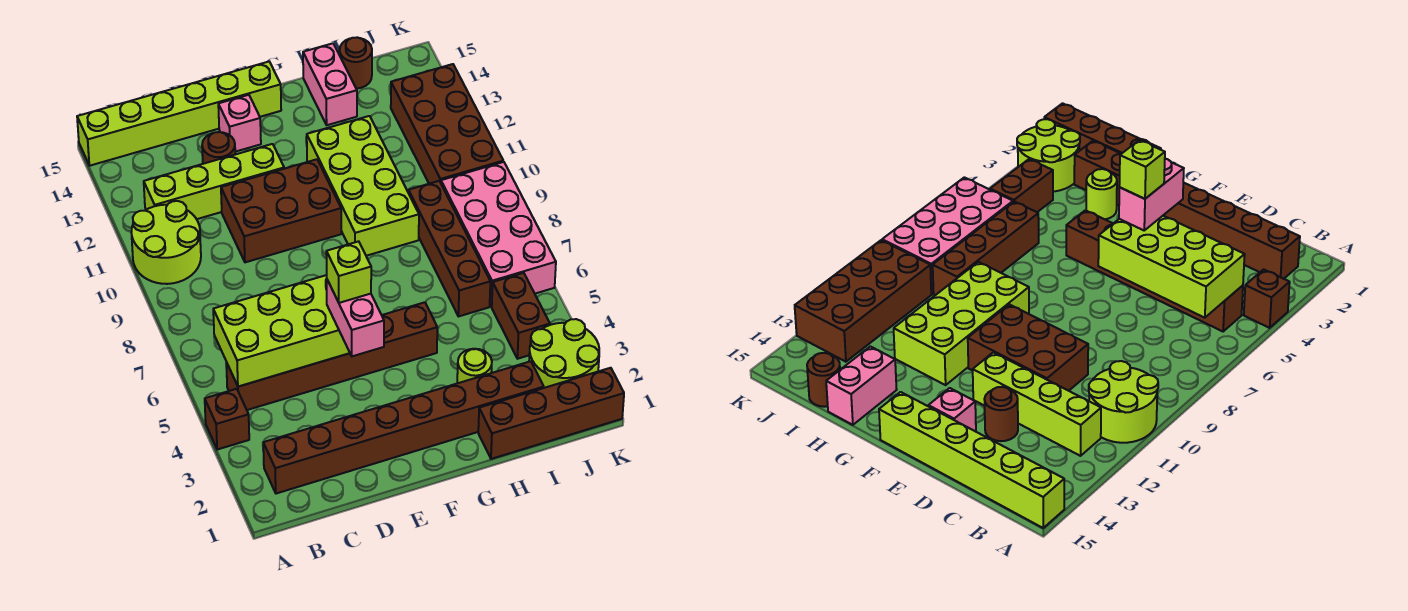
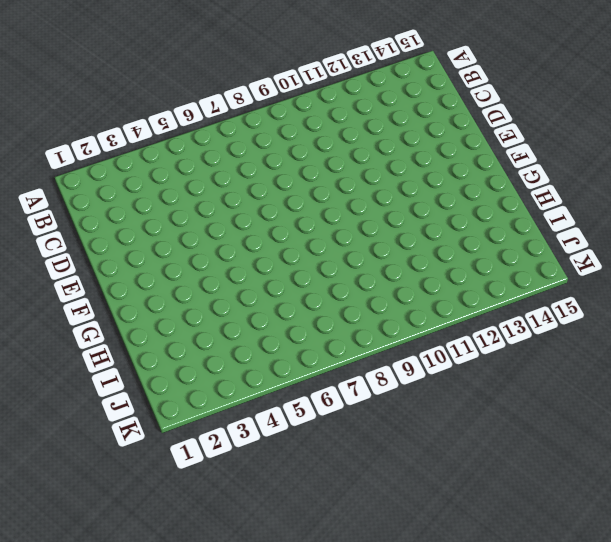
none -> brown 1x1 brick [205,389,249,450]
none -> lime 2x2 round brick [131,201,201,284]
none -> lime 1x6 brick [77,62,281,166]

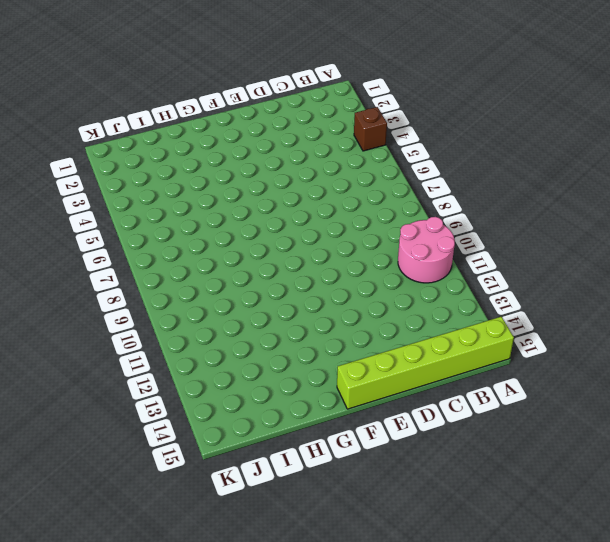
pink 2x2 round brick [398,217,455,283] -> lime 2x2 round brick [131,201,201,284]
none -> brown 1x8 brick [263,361,544,494]
none -> brown 1x6 brick [226,302,437,410]
none -> lime 1x4 brick [144,144,284,219]

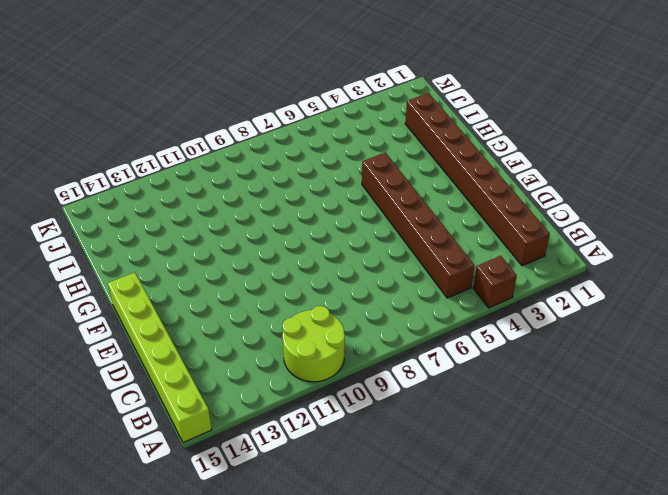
none -> lime 1x4 brick [144,144,284,219]
none -> brown 2x3 brick [221,159,341,262]
none -> brown 1x1 round brick [202,132,235,164]

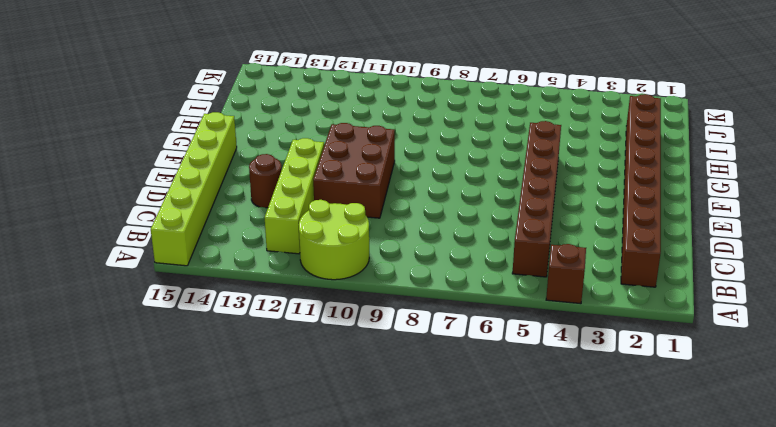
none -> pink 1x1 brick [218,95,261,152]
none -> lime 2x4 brick [307,116,419,256]
none -> brown 1x4 brick [478,368,624,459]

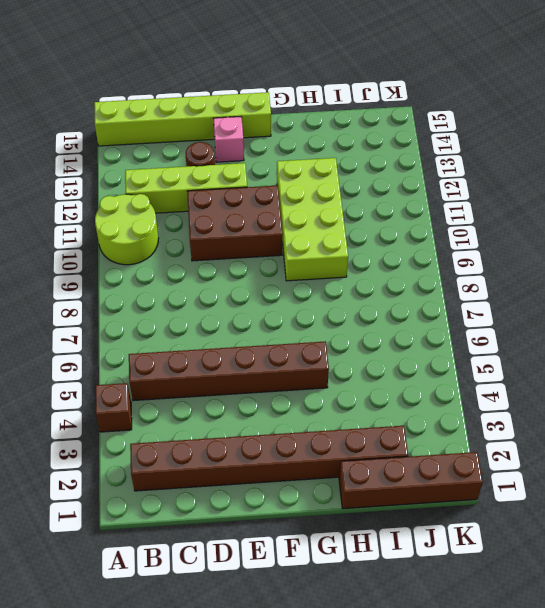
none -> lime 1x1 round brick [457,349,492,383]
none -> pink 1x2 brick [303,43,357,125]
none -> brown 1x4 brick [409,181,490,317]

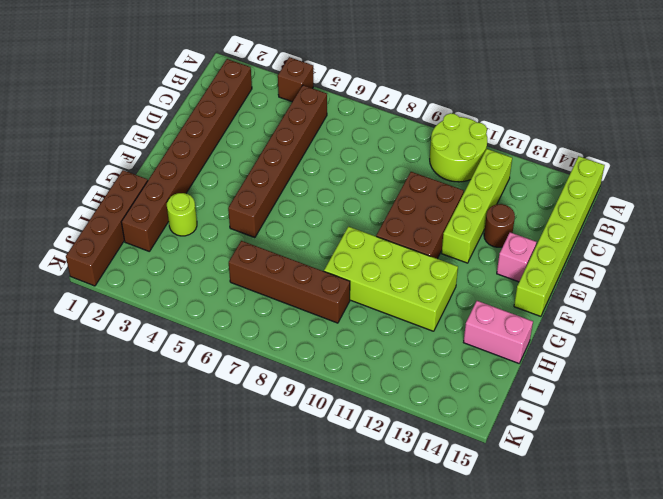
none -> brown 1x1 round brick [340,37,372,89]
none -> lime 2x2 round brick [529,319,599,388]
none -> brown 1x2 brick [492,273,550,359]

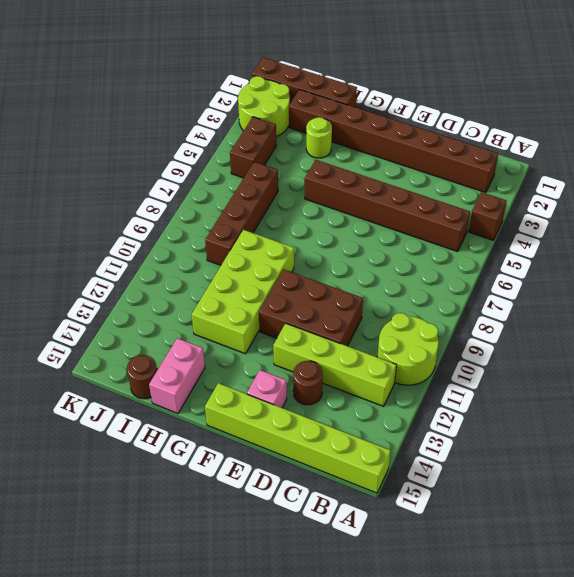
none -> pink 2x4 brick [441,162,556,307]
none -> brown 2x4 brick [391,64,503,184]
none -> lime 2x4 brick [213,275,350,387]

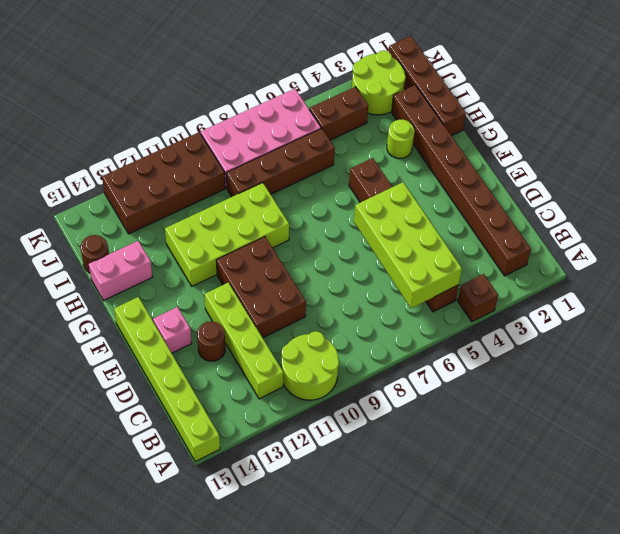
none -> pink 1x2 brick [327,280,384,356]
none -> lime 1x1 brick [326,241,371,303]

